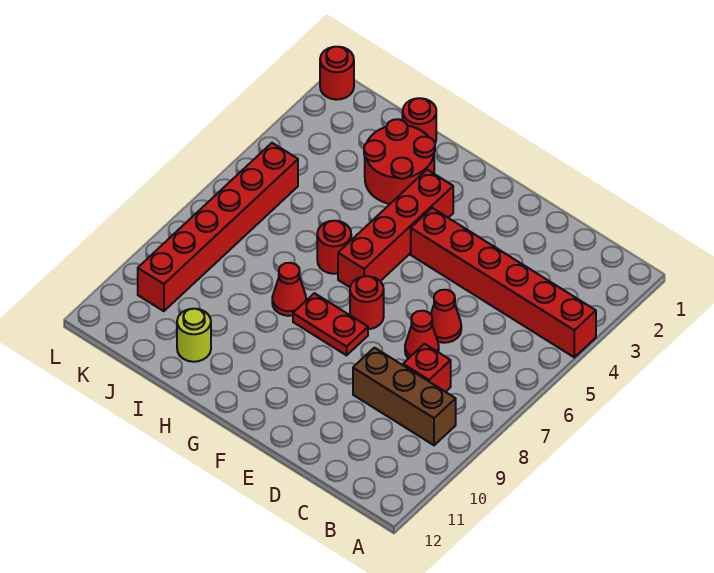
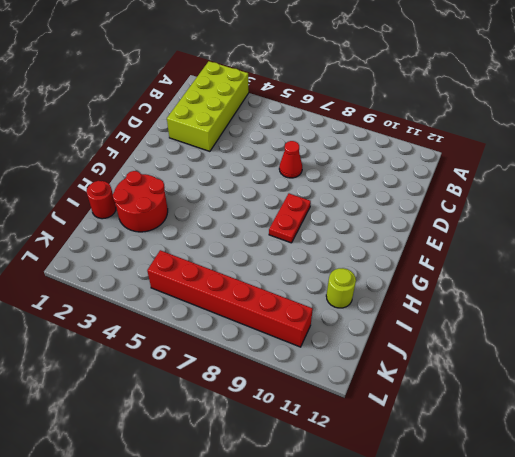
lime 2x4 brick [167,61,249,151] -> none
none -> red 1x6 brick [411,208,596,357]
none -> brown 1x3 brick [353,348,456,445]
none -> red 1x1 brick [403,344,451,392]

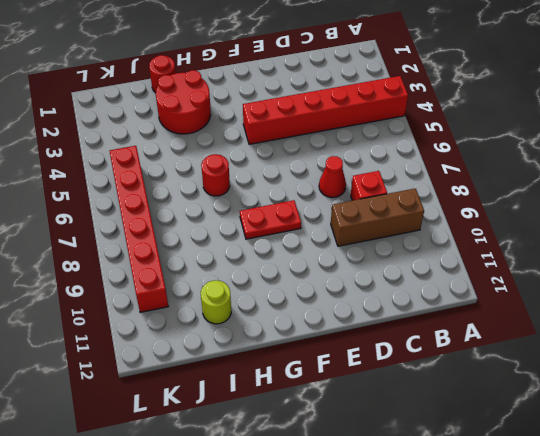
none -> red 1x1 cone [431,290,461,343]
none -> red 1x1 round brick [350,276,384,329]
none -> red 1x4 brick [338,170,453,287]

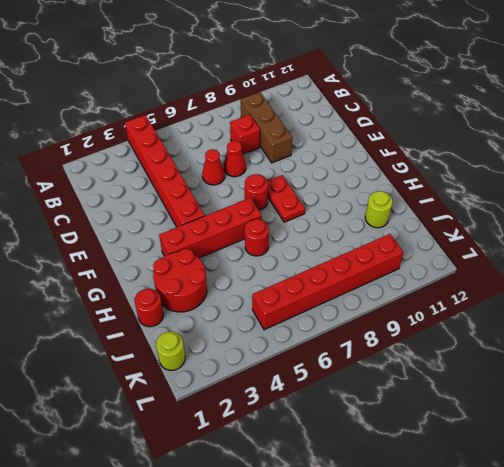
lime 1x1 round brick [156,332,185,370] -> none
none -> red 1x1 cone [272,263,306,316]
none -> red 1x1 round brick [320,47,354,100]

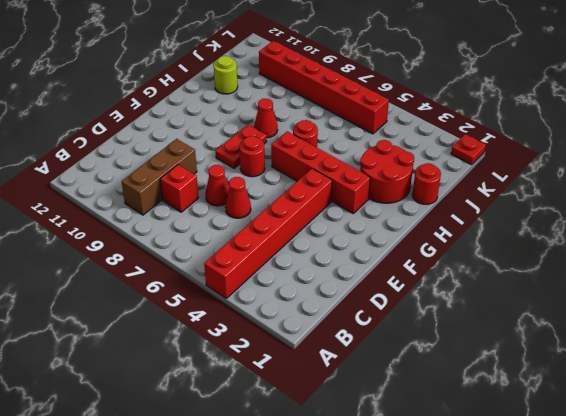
red 1x1 plate [451,134,486,165] -> red 1x1 round brick [320,47,354,100]

